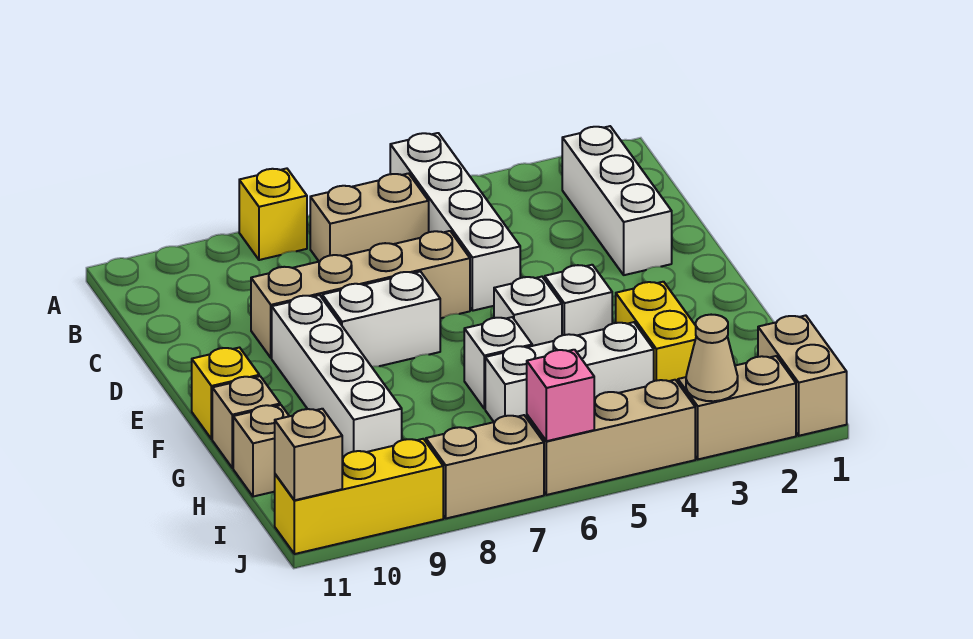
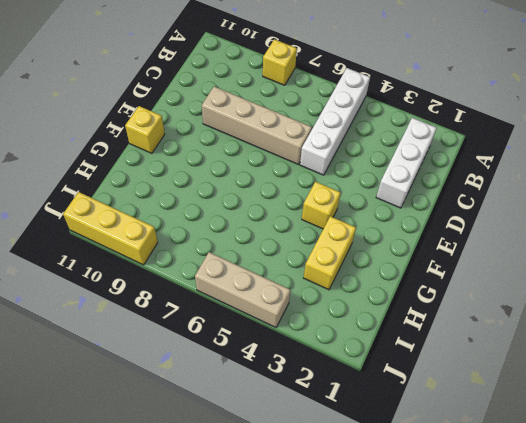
yellow 1x1 brick [302,182,341,229] -> white 1x1 brick [545,265,613,335]
none -> tan 1x2 brick [310,173,429,261]
none -> white 1x2 brick [322,271,440,367]
none -> white 1x4 brick [272,295,402,458]

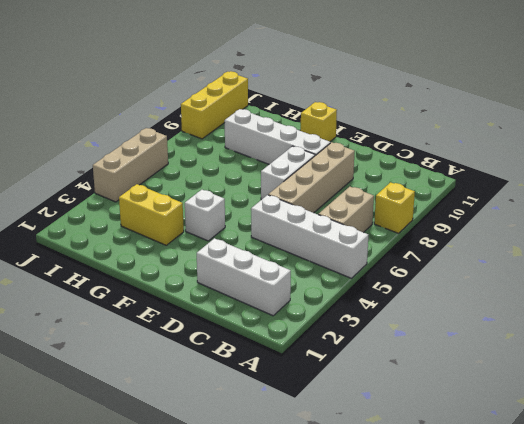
none -> white 1x1 brick [494,277,562,346]
none -> white 1x1 brick [464,317,532,409]
none -> tan 1x1 brick [212,376,280,468]

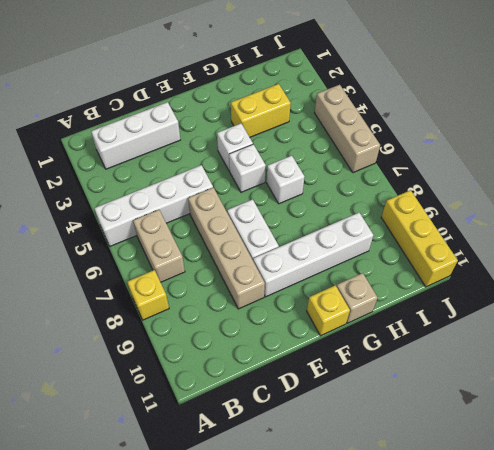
none -> white 1x3 brick [485,322,654,422]
none -> tan 1x1 brick [233,405,289,497]
none -> tan 1x2 brick [758,315,847,436]

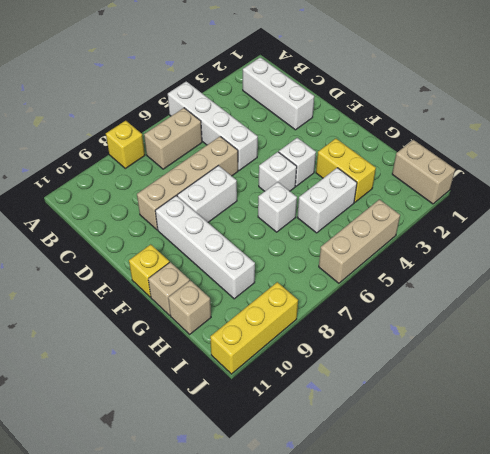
white 1x2 brick [297,168,357,233] -> white 1x3 brick [485,322,654,422]
none -> tan 1x2 brick [678,356,796,459]
none -> tan 1x2 brick [426,415,544,518]
none -> tan 1x1 cone [686,315,738,401]

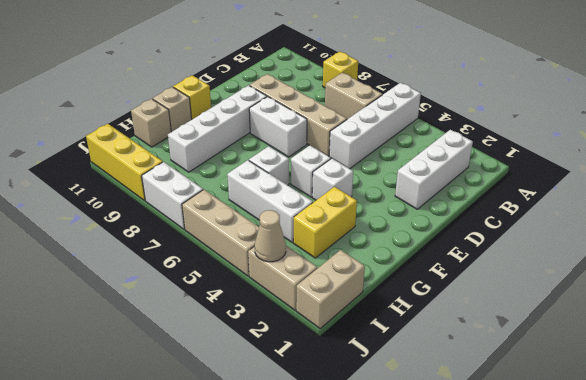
white 1x2 brick [142,162,203,229] -> tan 1x2 brick [426,415,544,518]
none -> pink 1x1 brick [527,350,594,441]
none -> tan 1x1 brick [275,409,342,500]

